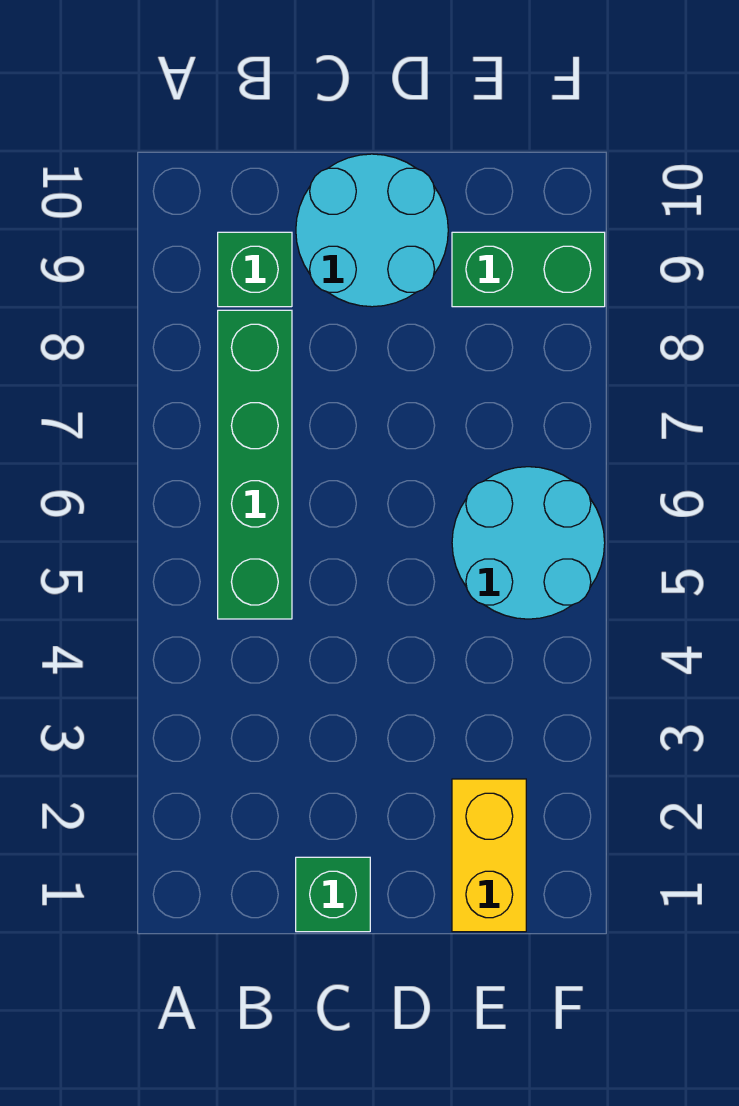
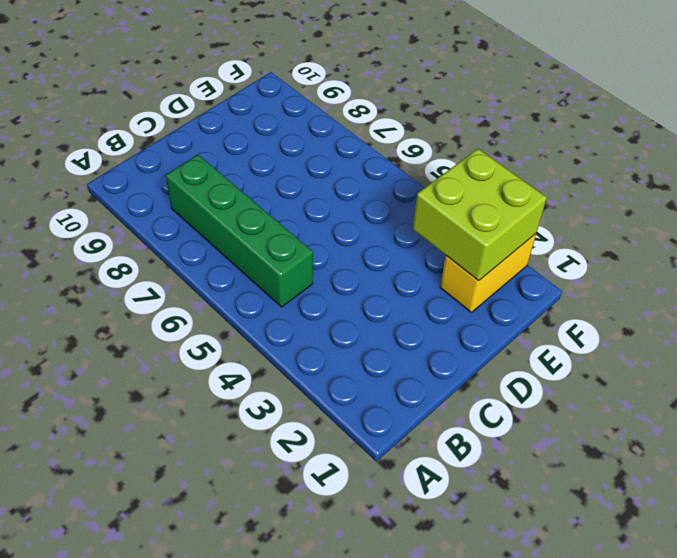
yellow 1x2 brick [440,234,536,312] -> yellow 1x2 brick turned to [452,779,526,932]
lime 2x2 brick [413,149,547,281] -> none
none -> green 1x1 brick [218,232,292,307]
none -> green 1x1 brick [296,857,370,932]

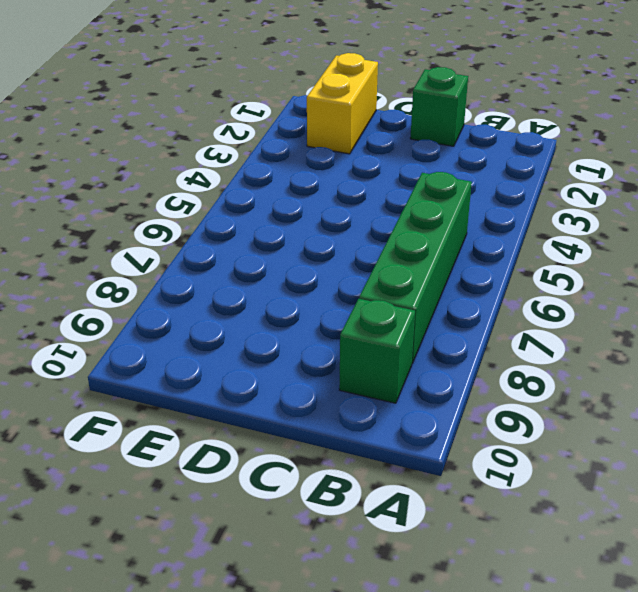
none -> cyan 2x2 round brick [296,154,448,307]
none -> cyan 2x2 round brick [452,467,605,619]

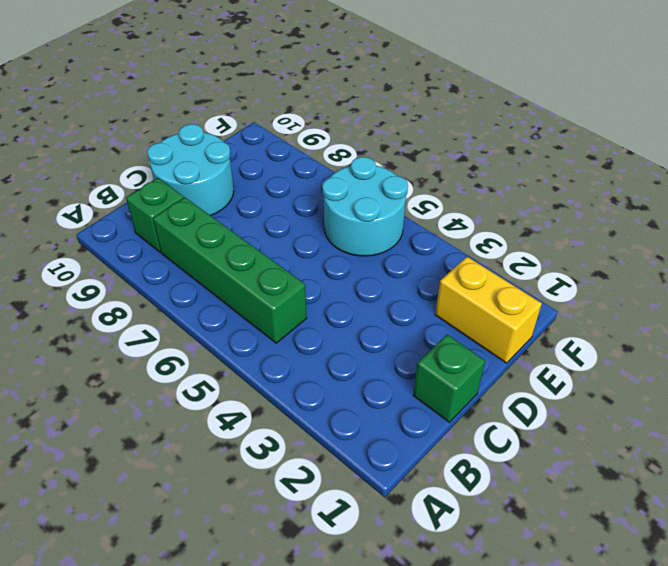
none -> green 1x2 brick [452,232,605,307]

